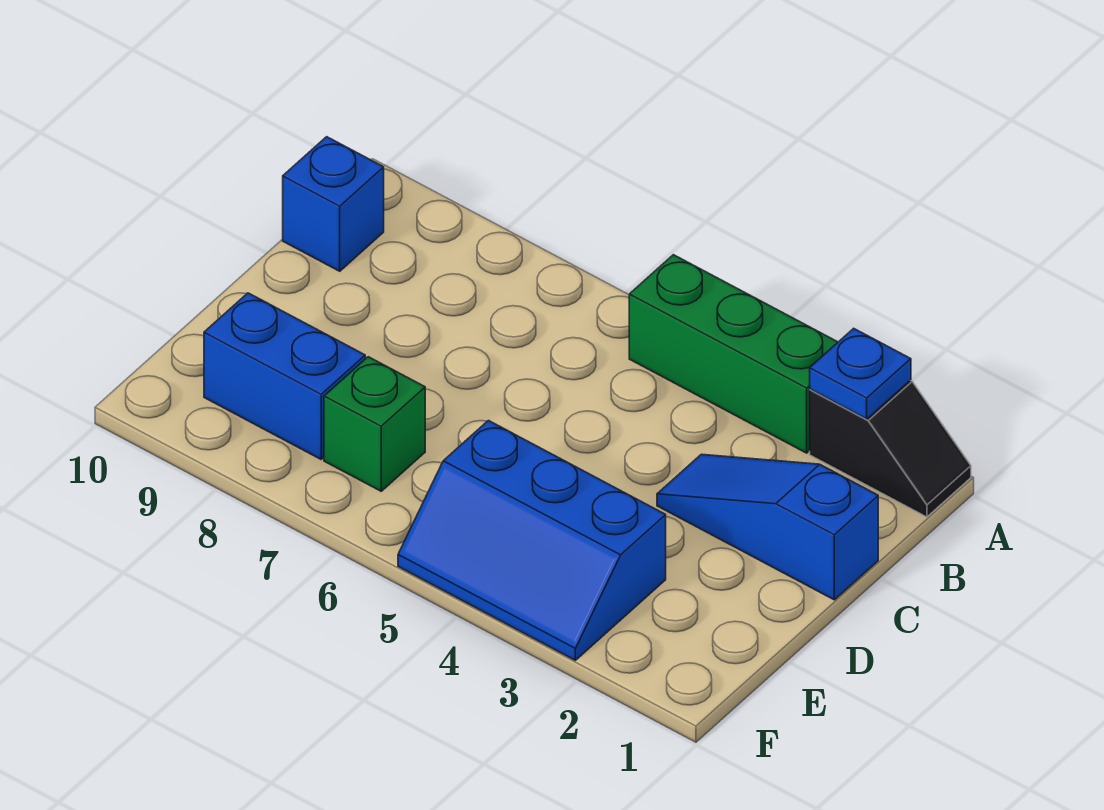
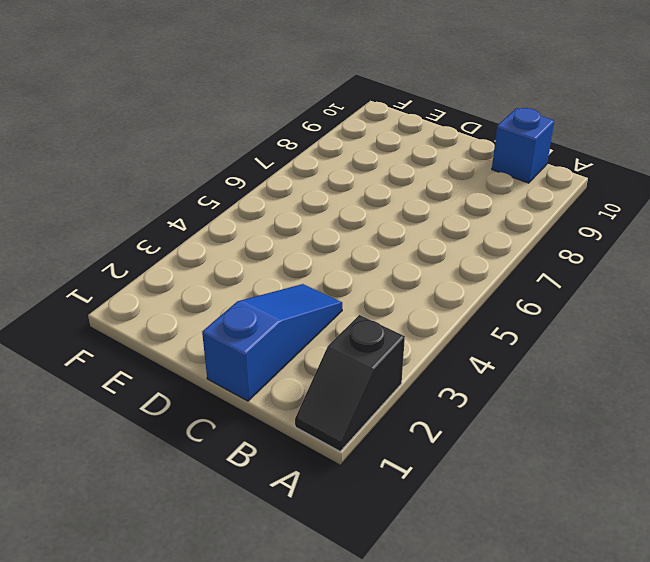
none -> green 1x3 brick [629,255,838,453]
none -> blue 2x3 slope [398,421,666,660]

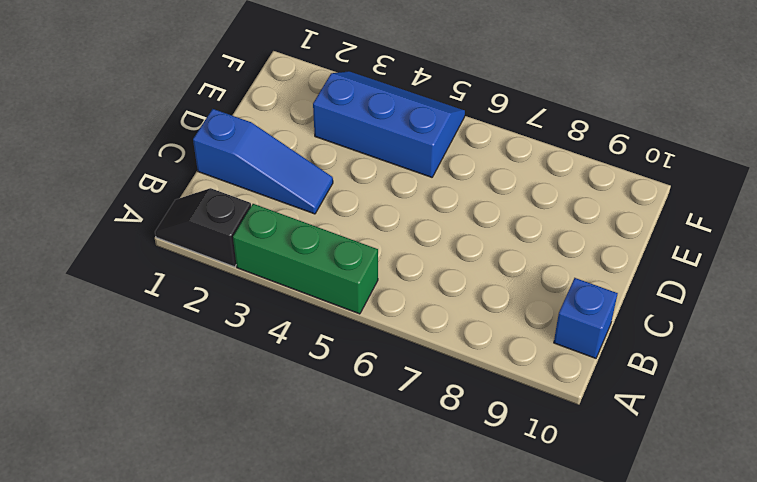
none -> green 1x1 brick [324,357,425,491]
none -> blue 1x2 brick [204,293,365,459]

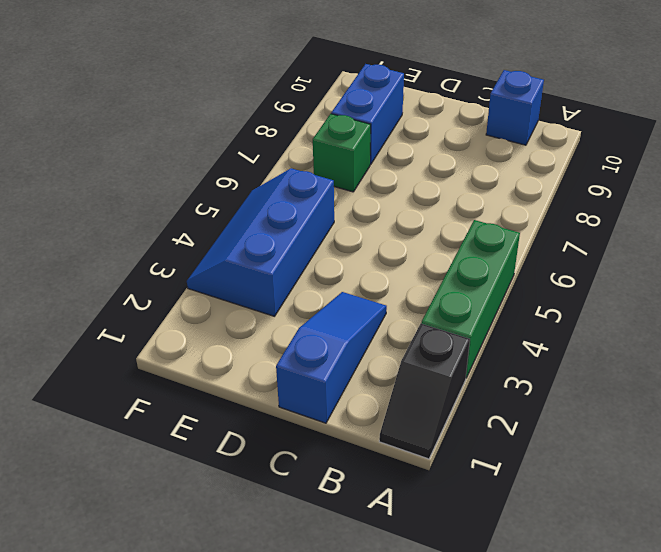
none -> blue 1x1 plate [810,328,911,419]

